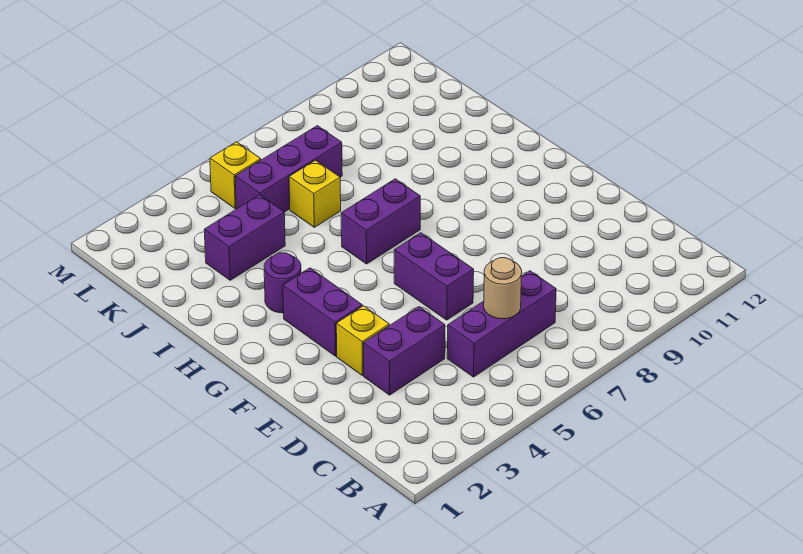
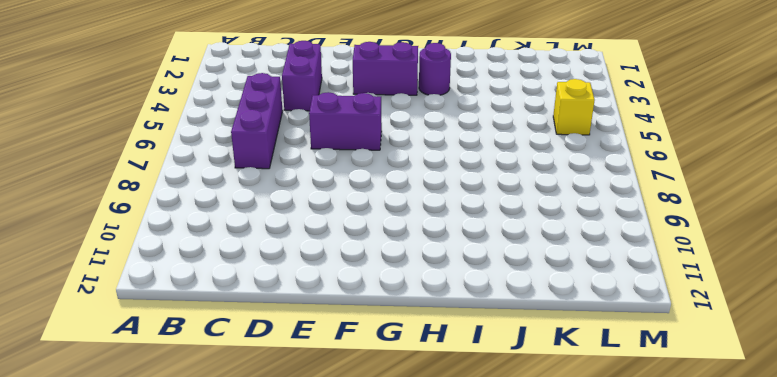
none -> yellow 1x1 brick [336,306,389,376]
none -> purple 1x2 brick [341,179,420,264]
none -> purple 1x2 brick [204,195,285,280]

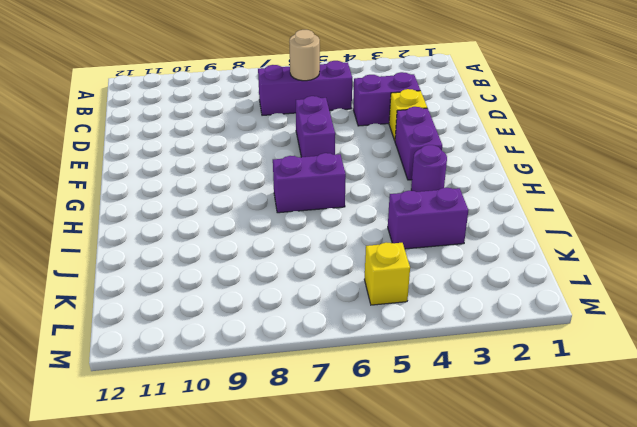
none -> yellow 1x1 brick [289,160,341,227]
none -> purple 1x3 brick [235,126,342,212]

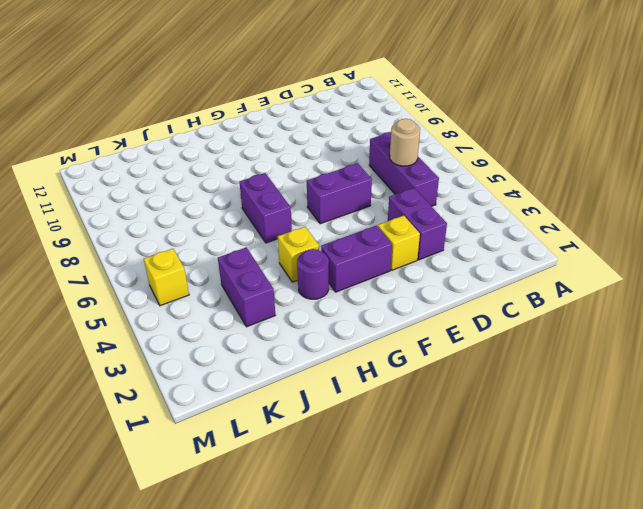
yellow 1x1 brick [278,227,319,282] -> yellow 1x1 brick moved to [289,160,341,227]
none -> purple 1x3 brick [235,126,342,212]

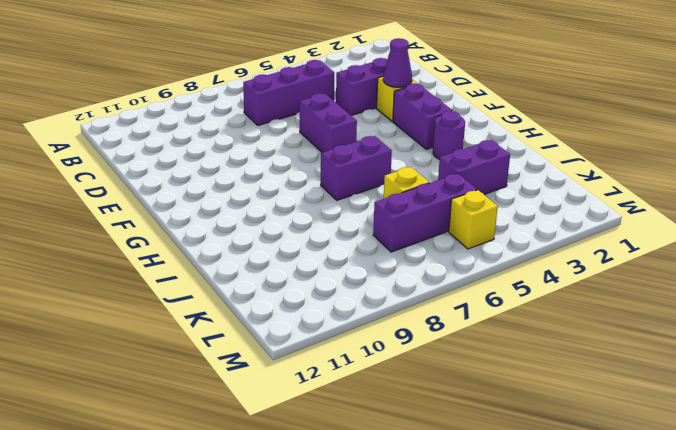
purple 1x1 cone [383,38,412,87] -> none
none -> tan 1x1 round brick [484,258,522,319]

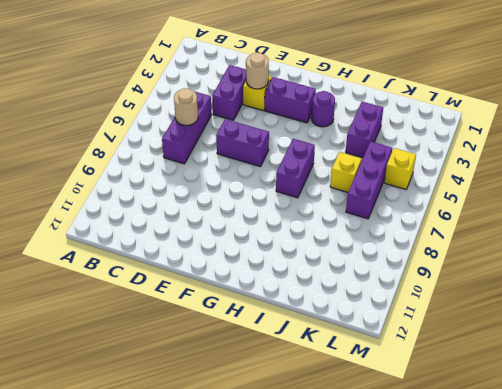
tan 1x1 round brick [246,53,269,89] -> none

